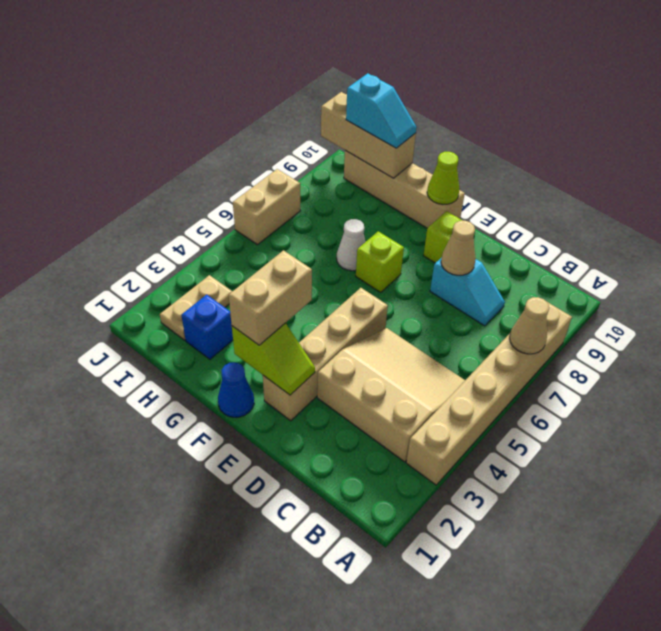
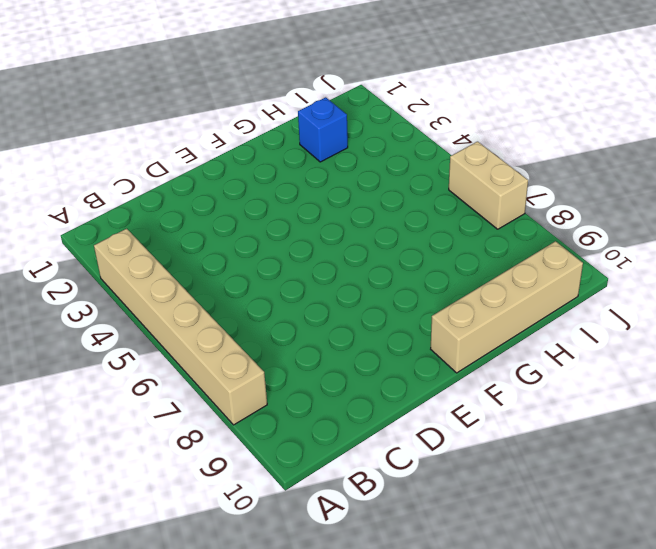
none -> tan 3x3 slope [317,328,465,462]
none -> cyan 1x2 slope [430,257,505,326]
none -> tan 1x4 brick [263,288,388,421]

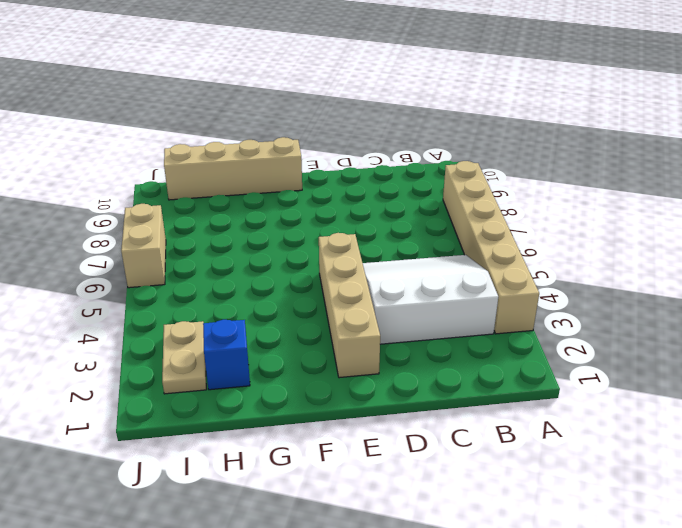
white 3x3 slope [363,255,498,344] -> tan 3x3 slope [317,328,465,462]
none -> cyan 1x2 slope [430,257,505,326]
none -> lime 1x1 brick [423,211,462,263]
none -> blue 1x1 cone [218,362,254,417]

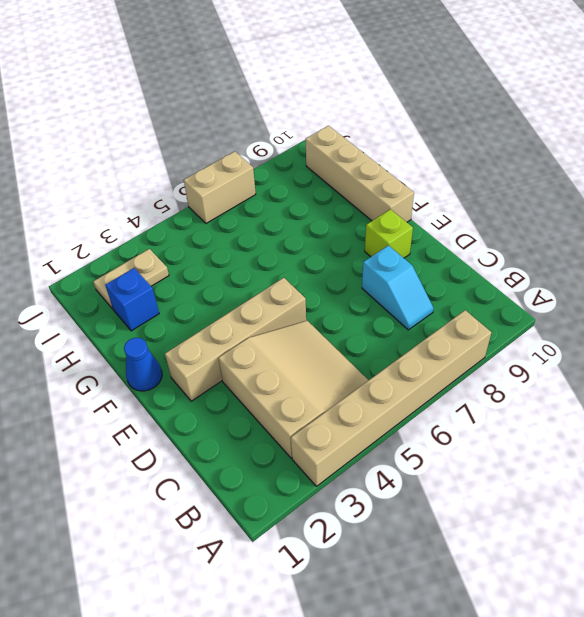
none -> lime 1x1 brick [356,231,404,292]
none -> white 1x1 cone [337,219,366,271]
none -> tan 1x1 cone [510,297,549,354]

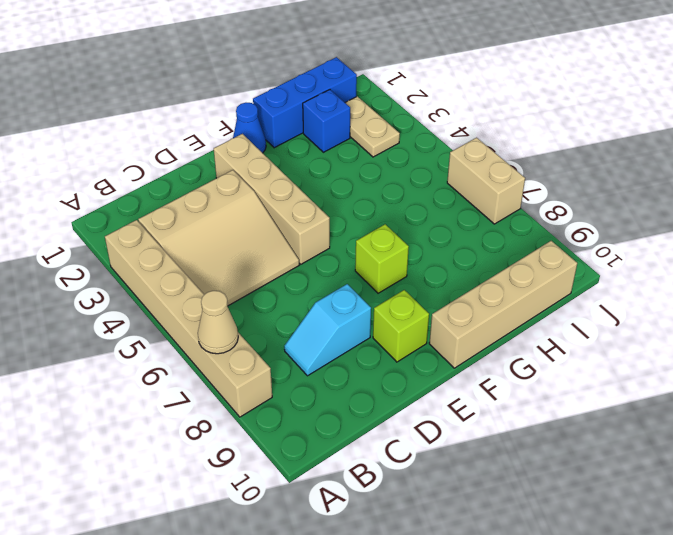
blue 1x3 brick [253,57,357,148] -> none
none -> white 1x1 cone [337,219,366,271]
none -> tan 1x1 cone [441,221,476,275]
none -> lime 1x2 slope [232,323,315,395]

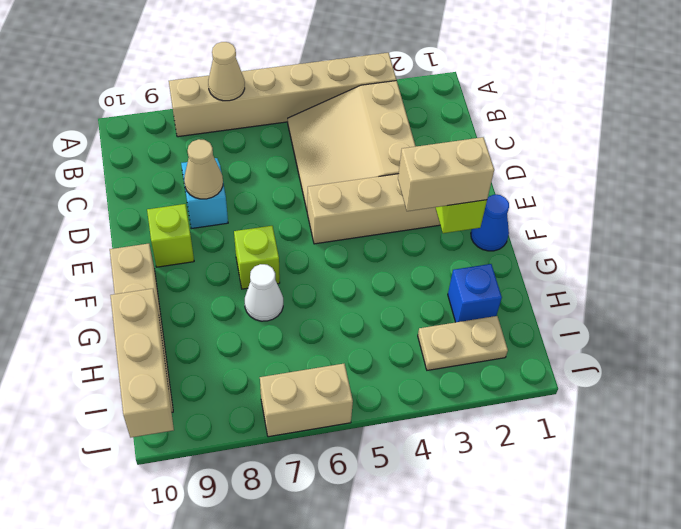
none -> lime 1x1 cone [427,152,459,204]
none -> cyan 1x2 slope [346,73,417,148]

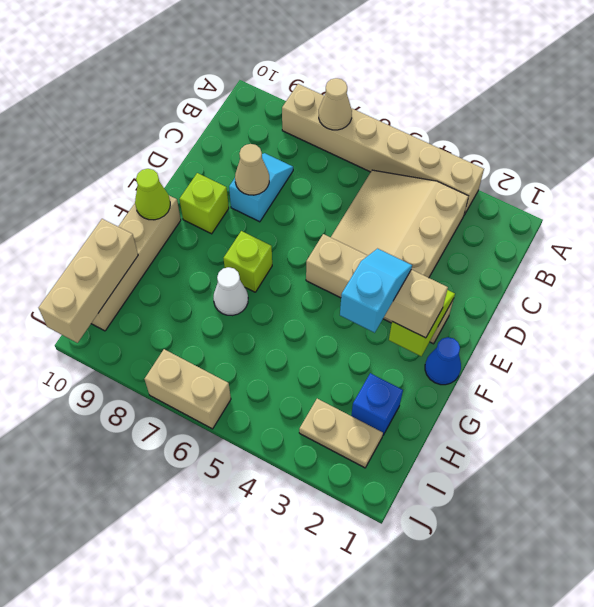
cyan 1x2 slope [340,249,412,333] -> cyan 1x2 slope moved to [346,73,417,148]

